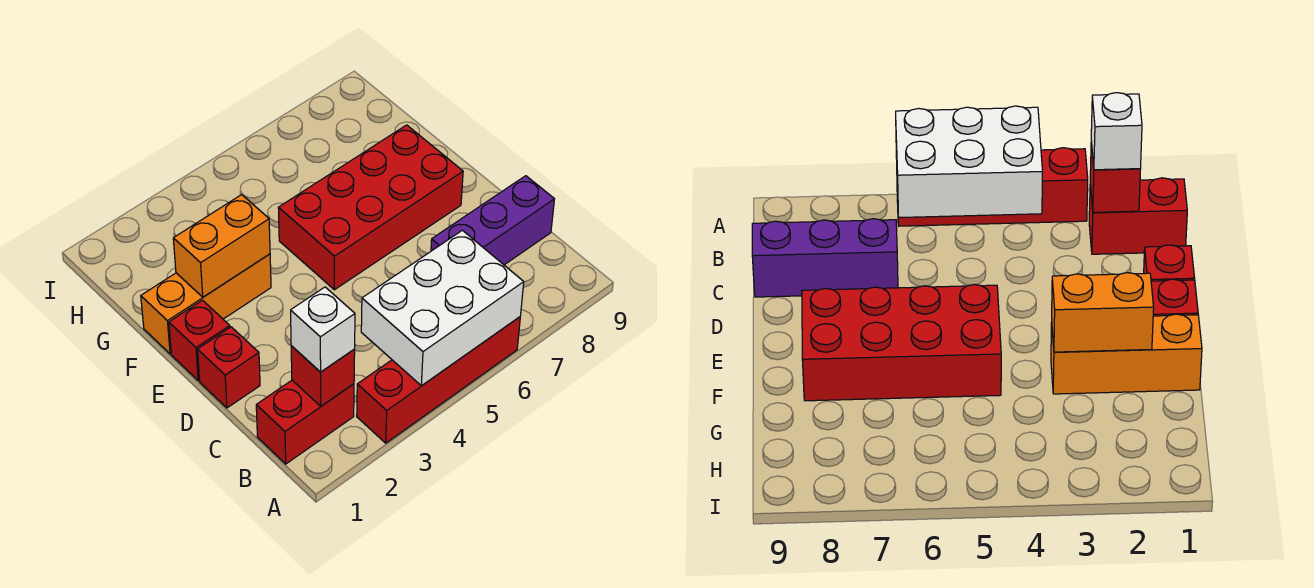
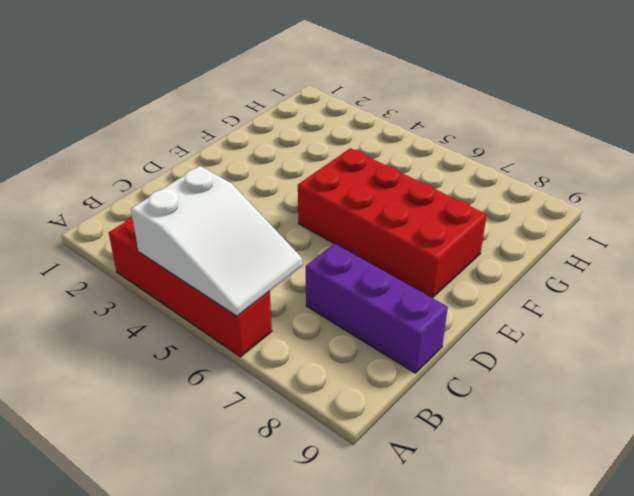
white 2x3 slope [131,166,302,316] -> white 2x3 brick [361,230,524,386]
none -> red 1x2 brick [256,380,354,464]
none -> red 1x1 brick [197,327,260,408]

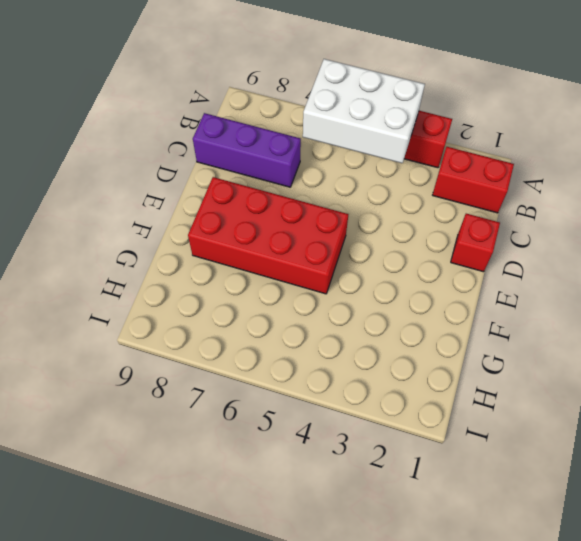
none -> red 1x1 brick [169,300,230,381]
none -> orange 1x3 brick [141,254,271,354]

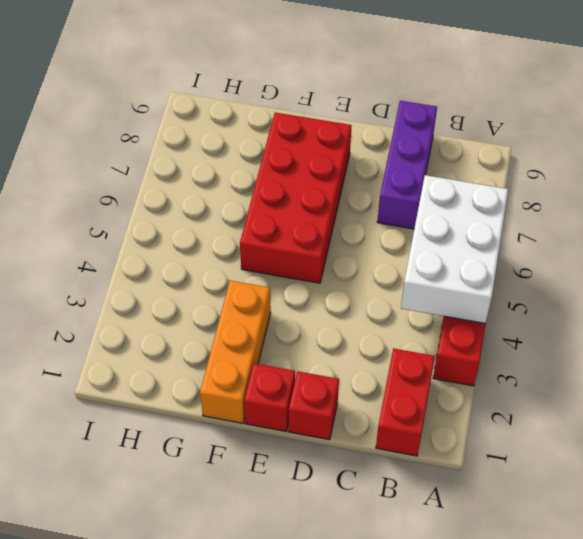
none -> red 1x1 brick [291,346,355,406]
none -> orange 1x2 brick [173,195,270,297]

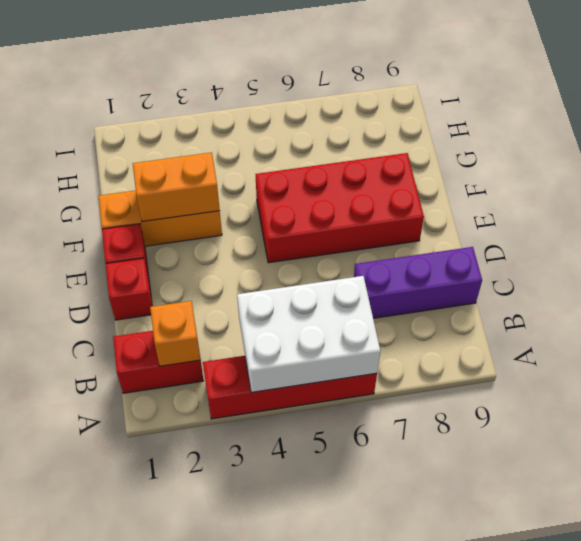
orange 1x1 brick [150,301,200,366] -> red 1x1 brick [291,346,355,406]
none -> white 1x1 brick [291,287,355,372]

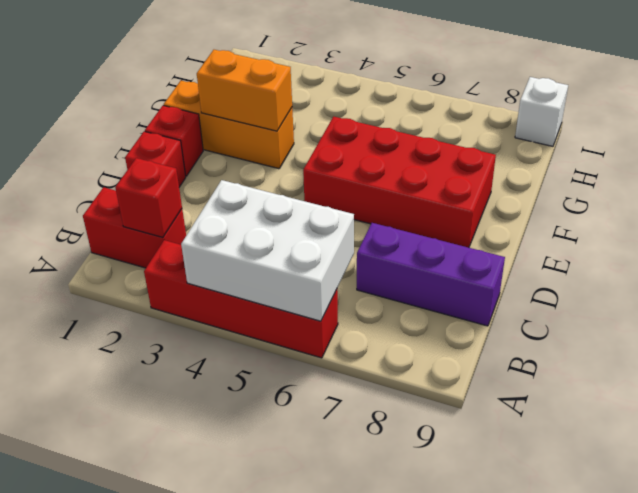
white 1x1 brick [515,77,568,146] -> white 1x1 brick moved to [291,287,355,372]

